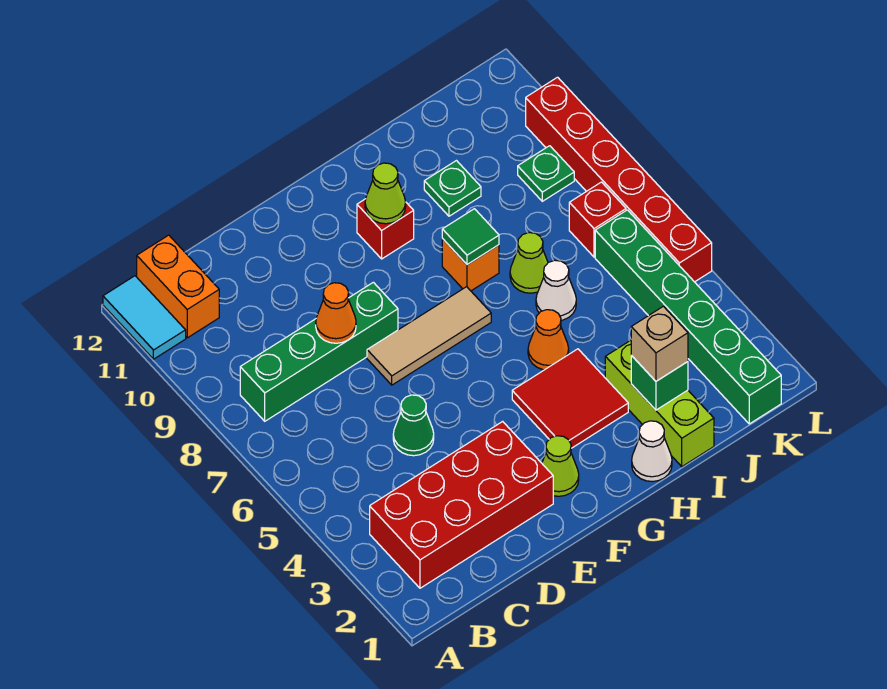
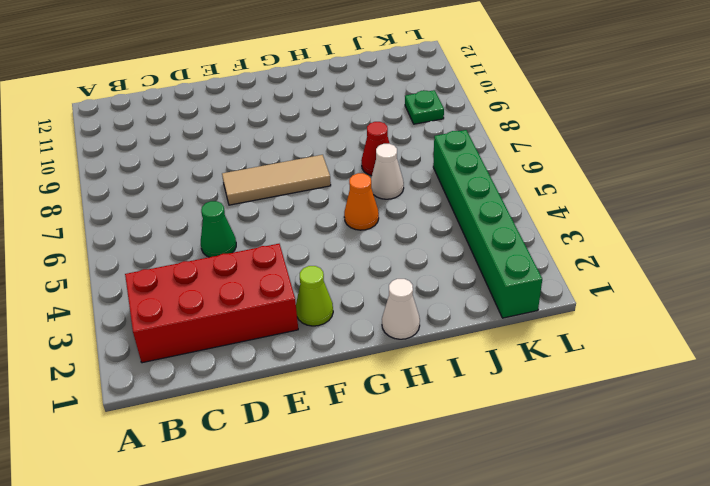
red 1x1 cone [361,122,390,176] -> lime 1x1 cone [510,233,548,293]
none -> cyan 1x2 tile [103,276,186,359]
none -> green 1x4 brick [240,282,398,421]
none -> orange 1x2 brick [137,235,219,338]

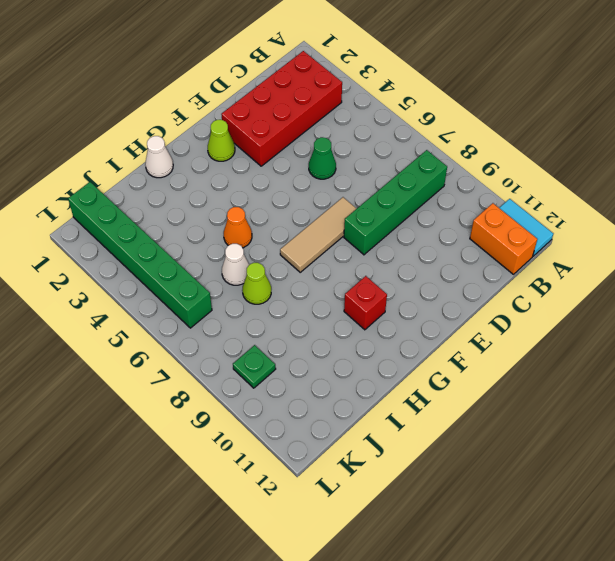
none -> red 2x2 tile [512,349,628,448]
none -> orange 1x1 brick [442,239,499,291]
none -> lime 1x3 brick [605,340,714,467]

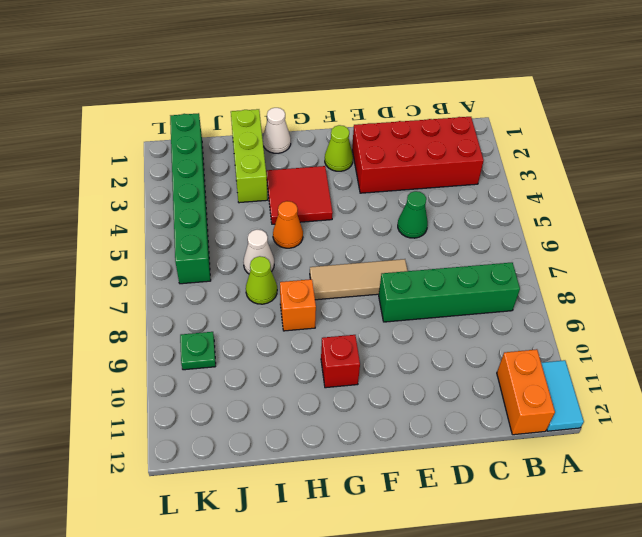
none -> green 1x1 plate [424,161,481,216]
none -> red 1x1 brick [569,182,626,257]
none -> red 1x6 brick [526,77,712,282]

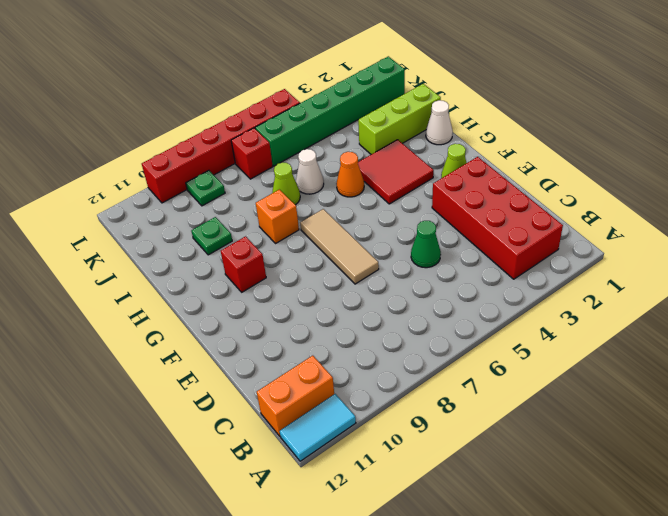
none -> green 1x4 brick [240,282,398,421]
none -> orange 1x1 cone [316,283,356,343]
none -> lime 1x1 cone [365,163,406,224]

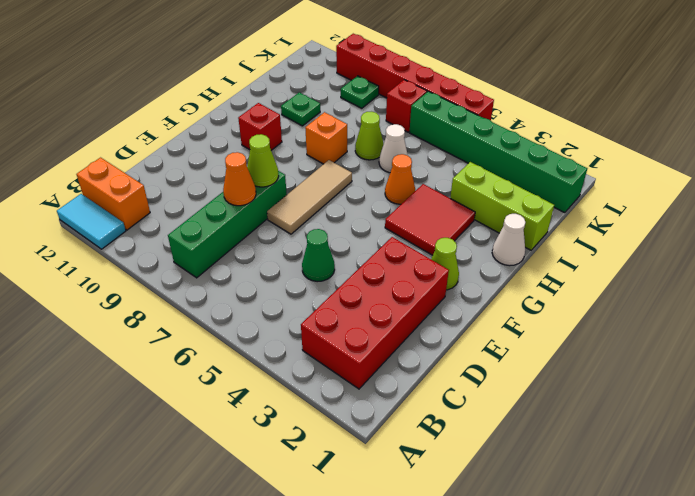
lime 1x1 cone [247,134,279,187] -> lime 1x1 cone moved to [365,163,406,224]
none -> green 1x1 tile [442,209,499,265]
none -> green 1x1 brick [631,356,688,410]
none -> tan 1x1 brick [631,306,688,381]

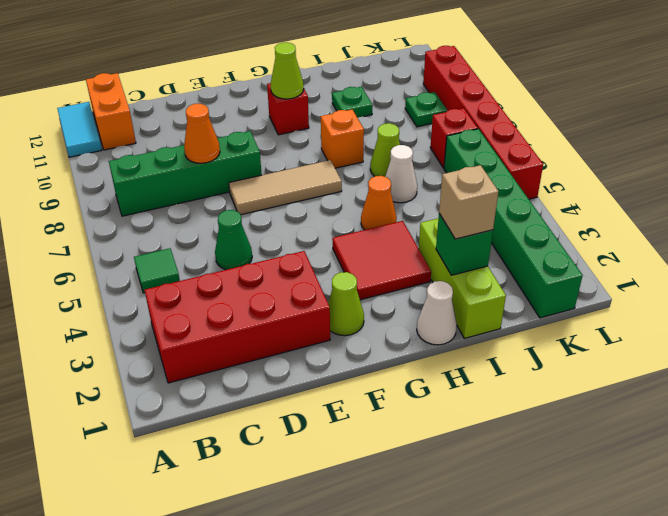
green 1x1 tile [134,248,180,293] -> green 1x1 tile moved to [442,209,499,265]

